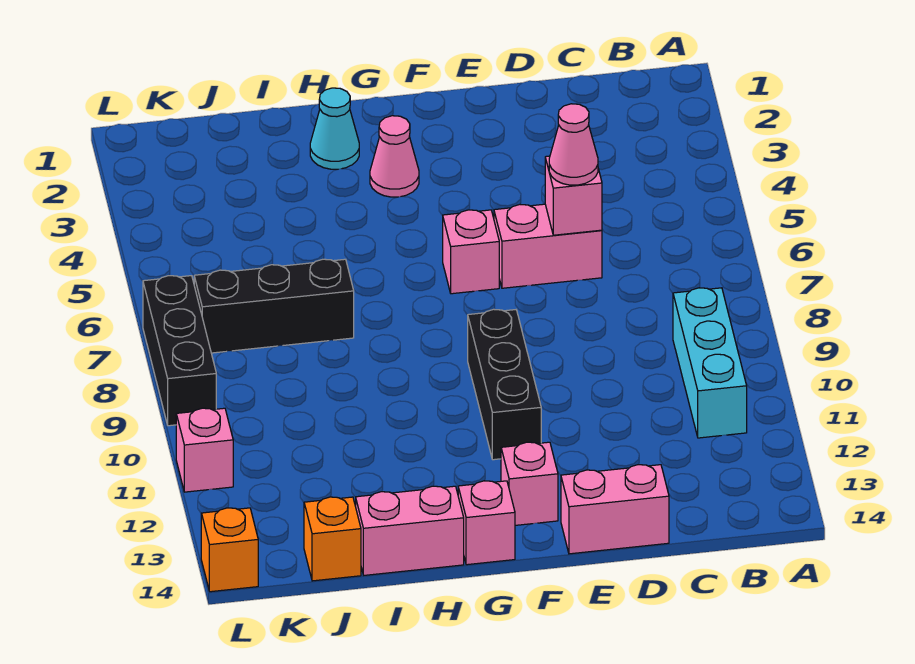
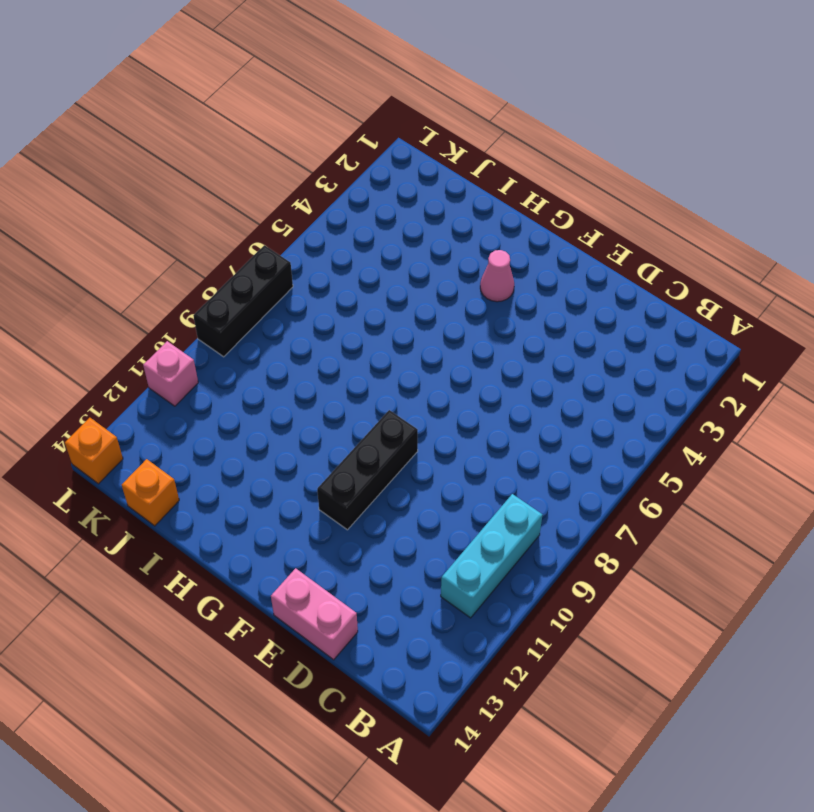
none -> pink 1x2 brick [494,204,602,288]
none -> pink 1x1 brick [443,210,499,294]
none -> pink 1x1 brick [501,442,558,525]

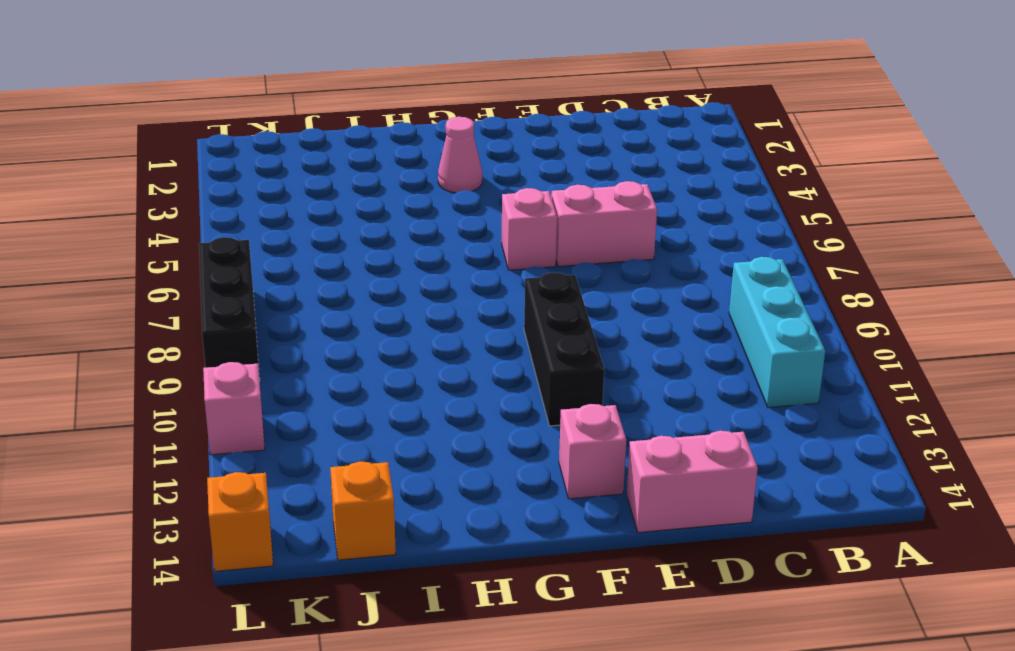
none -> pink 1x1 brick [458,481,515,565]
none -> cyan 1x1 cone [310,88,359,169]
none -> pink 1x2 brick [356,486,464,575]

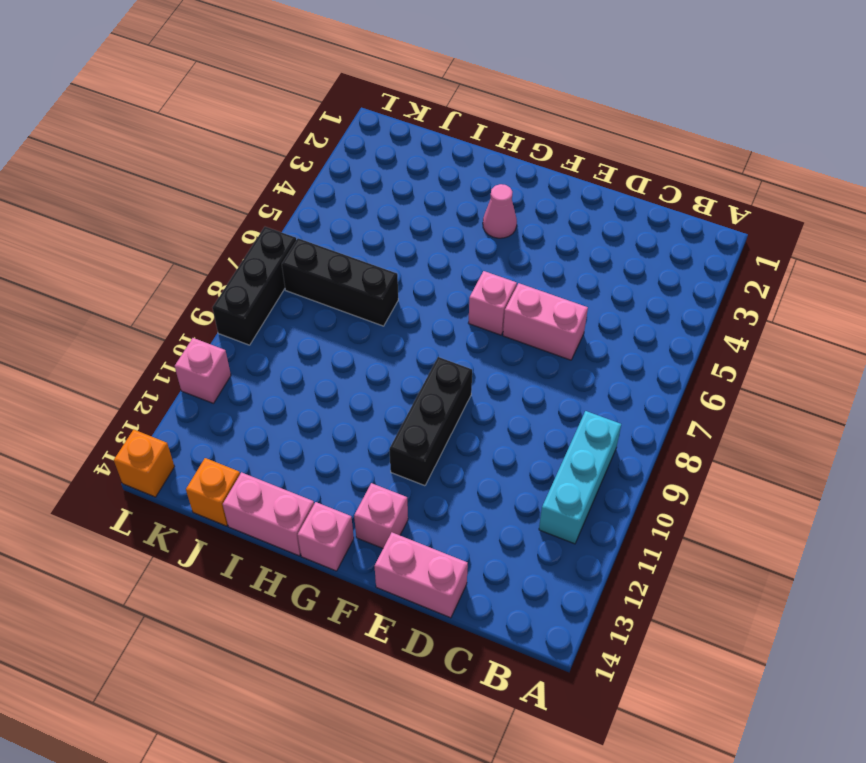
none -> cyan 1x1 cone [310,88,359,169]
none -> pink 1x1 brick [545,156,602,235]
none -> pink 1x1 cone [549,104,598,185]

